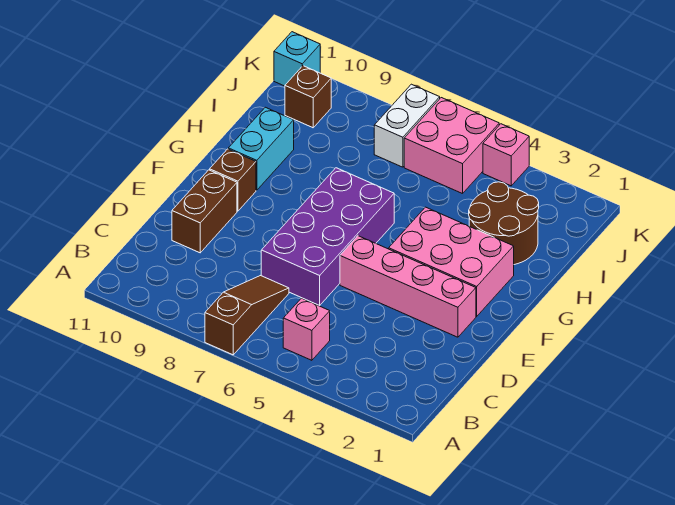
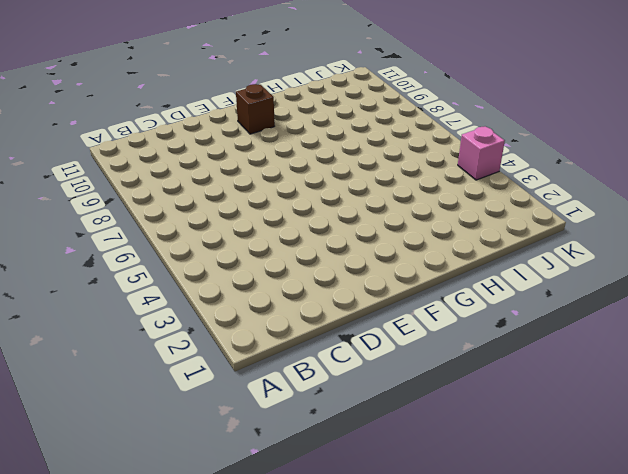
none -> brown 1x3 slope [205,276,289,355]
none -> pink 1x1 brick [283,298,330,360]
none -> purple 2x4 brick [261,168,394,305]

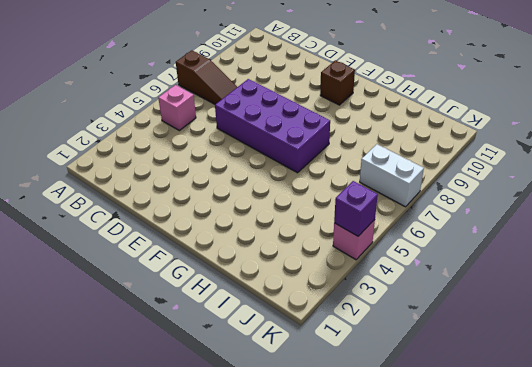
purple 1x1 brick [334,181,378,236] -> none
none -> brown 1x2 brick [172,170,237,253]
none -> pink 1x4 brick [340,236,476,337]
none -> pink 2x3 brick [389,207,514,316]

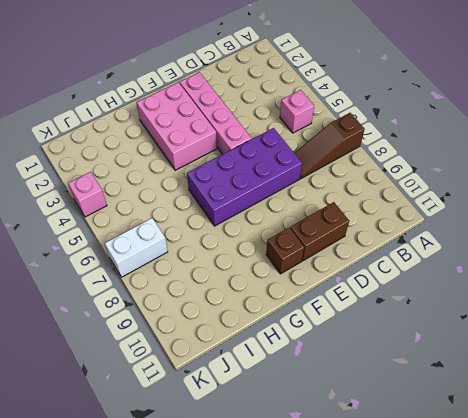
none -> cyan 1x2 brick [228,107,294,190]
none -> brown 2x2 round brick [469,182,539,265]
none -> pink 2x2 brick [404,98,499,194]

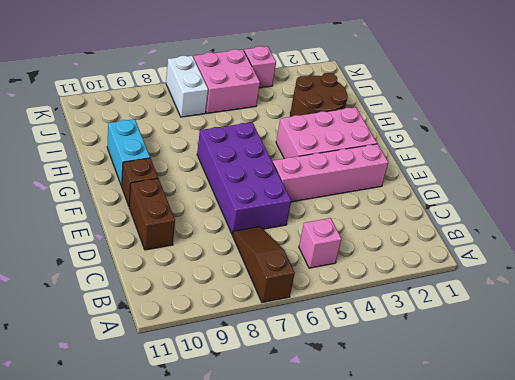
none -> brown 1x1 brick [285,66,331,128]
none -> cyan 1x1 brick [274,32,320,86]

